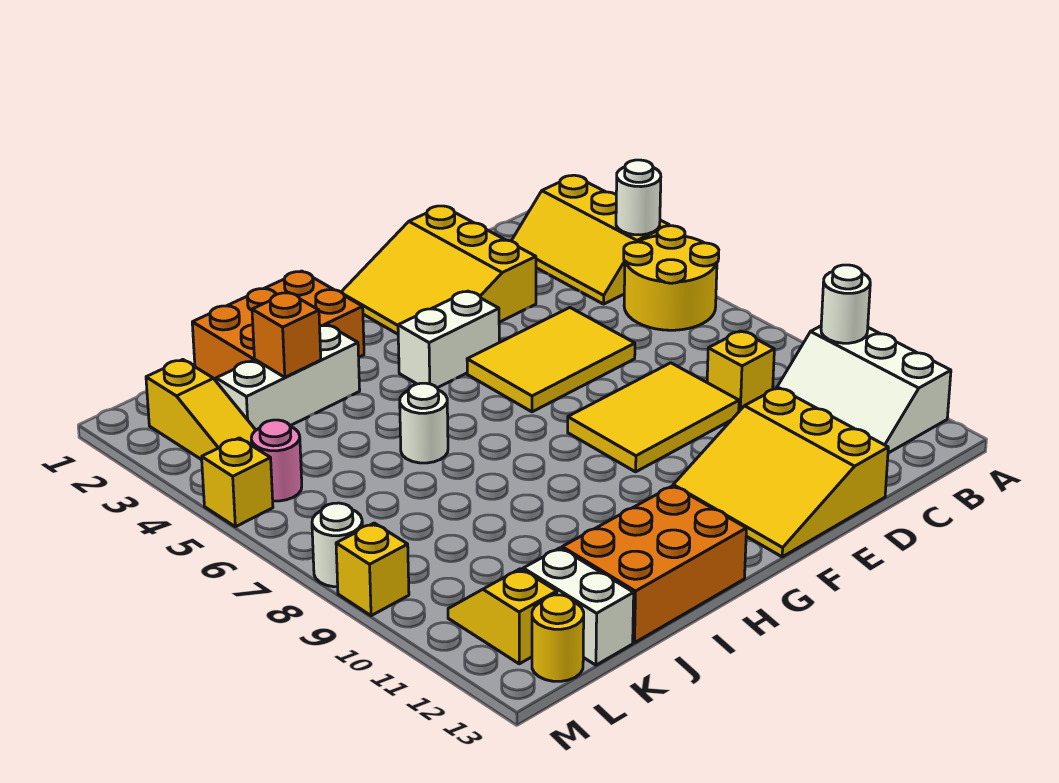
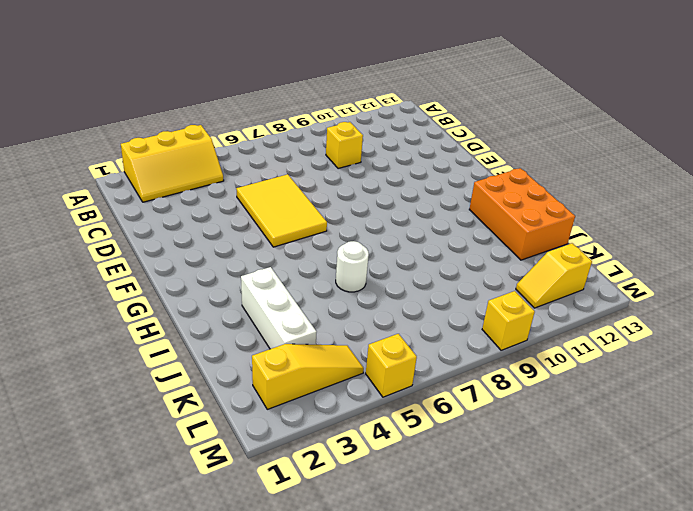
none -> yellow 2x2 round brick [624,226,719,330]
none -> white 2x3 slope [777,326,951,453]
none -> yellow 3x3 slope [342,206,536,334]

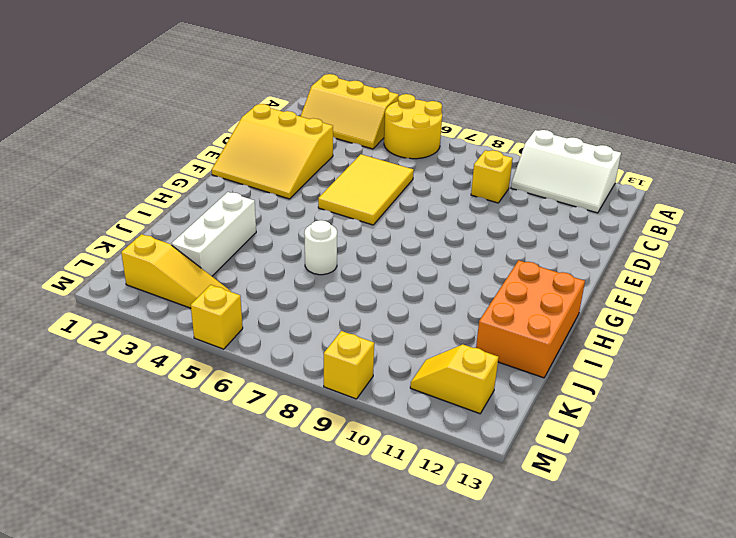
none -> yellow 2x3 tile [568,363,739,472]
none -> yellow 3x3 slope [673,388,888,557]
none -> white 1x2 brick [398,291,499,388]

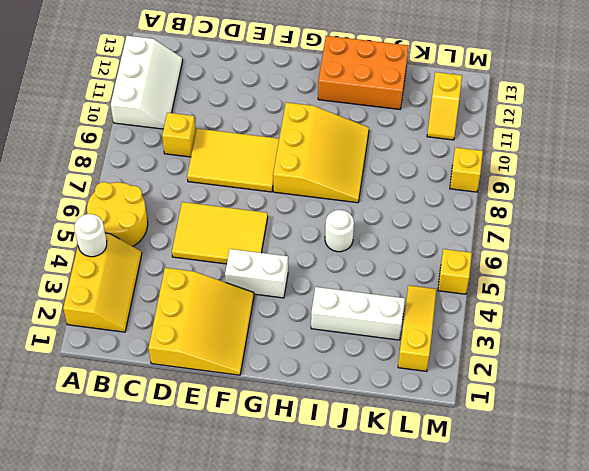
yellow 3x3 slope [273,102,369,203] -> yellow 3x3 slope moved to [673,388,888,557]
none -> orange 2x3 brick [192,271,364,381]
none -> white 1x2 brick [523,548,634,665]
none -> pink 1x1 round brick [251,420,302,501]

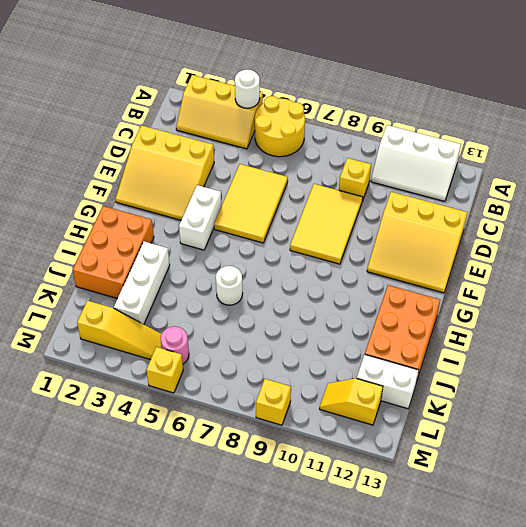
none -> yellow 1x1 round brick [532,595,584,681]
none -> white 1x1 round brick [312,503,362,587]
none -> white 1x1 round brick [821,265,870,343]

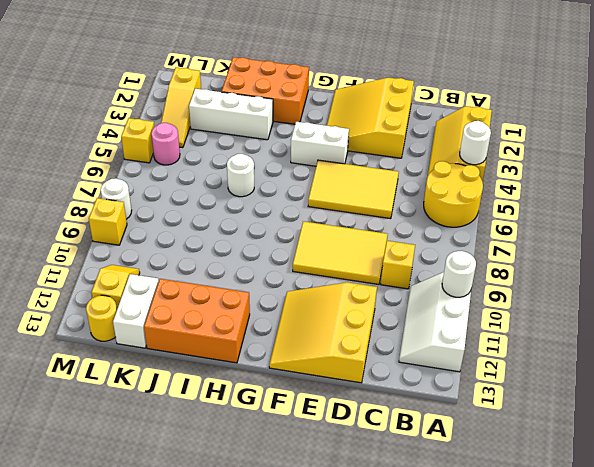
none -> orange 1x1 brick [252,292,321,377]

